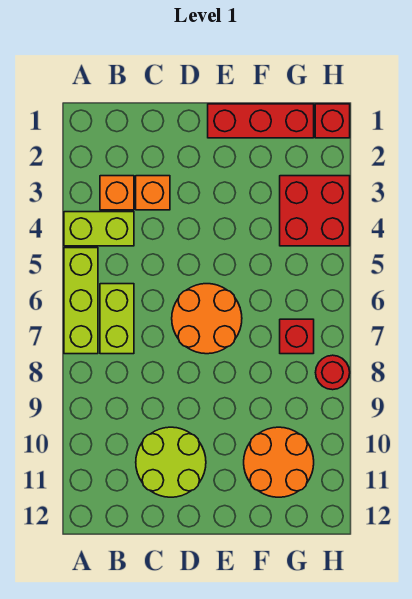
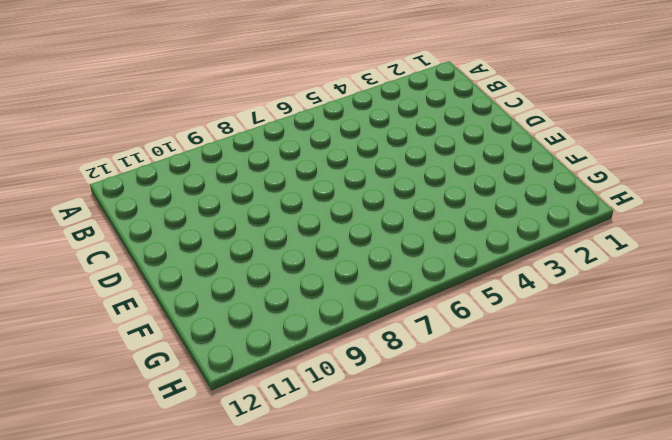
none -> lime 1x2 brick [64,212,134,246]
none -> lime 1x3 brick [64,248,98,354]
none -> orange 1x1 brick [100,176,134,210]

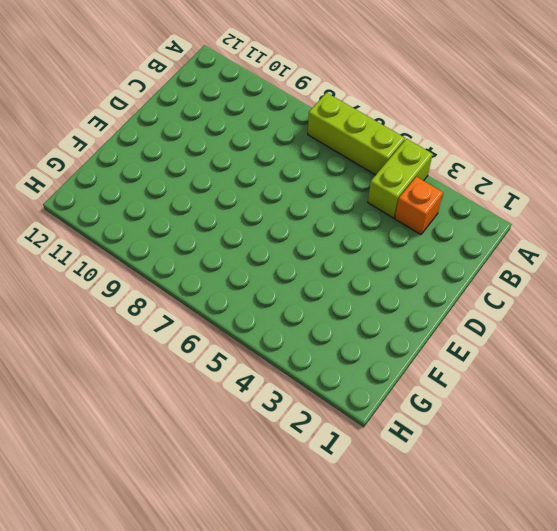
none -> lime 1x2 brick [100,284,134,354]
none -> orange 1x1 brick [136,176,170,210]
none -> lime 2x2 round brick [136,427,206,497]

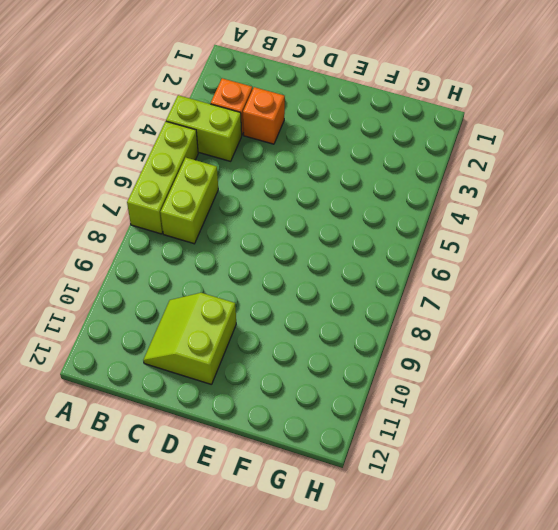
lime 2x2 slope [143,293,236,385] -> lime 2x2 round brick [136,427,206,497]
none -> orange 2x2 round brick [172,284,242,354]
none -> red 1x3 brick [208,104,314,138]
none -> orange 2x2 round brick [244,427,314,497]

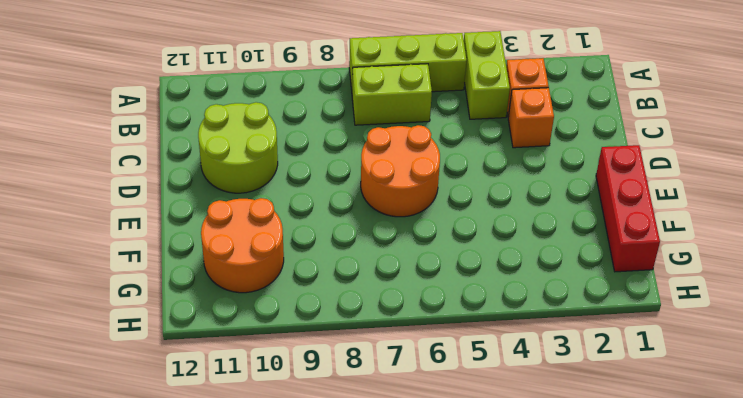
none -> red 2x2 brick [280,176,350,246]
none -> red 1x1 brick [280,319,314,354]
none -> red 1x1 brick [315,104,350,138]

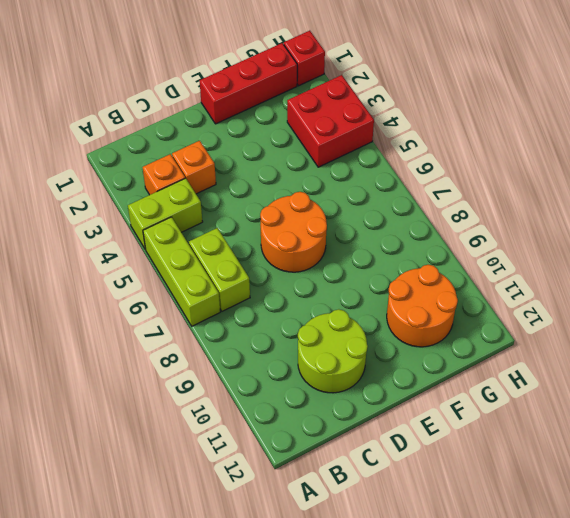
none -> red 1x1 brick [280,319,314,354]
none -> red 1x1 round brick [316,355,350,390]

